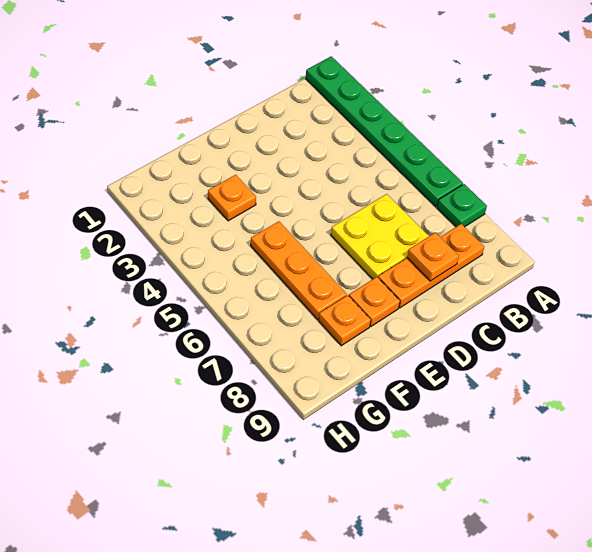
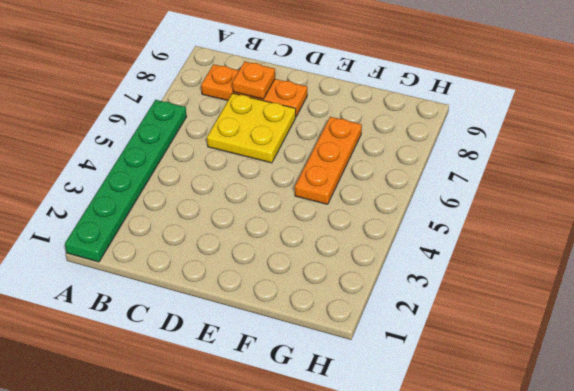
none -> green 1x1 plate [437,184,487,227]
none -> orange 1x1 plate [349,277,400,326]

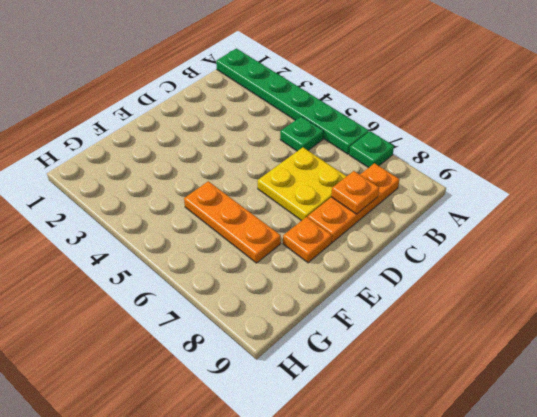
green 1x1 plate [280,116,324,151] -> none
none -> orange 1x1 plate [208,175,256,221]
none -> orange 1x1 plate [319,295,371,346]

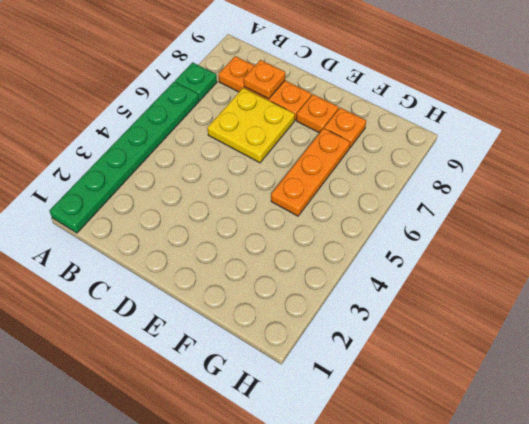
none -> orange 1x1 plate [208,175,256,221]

